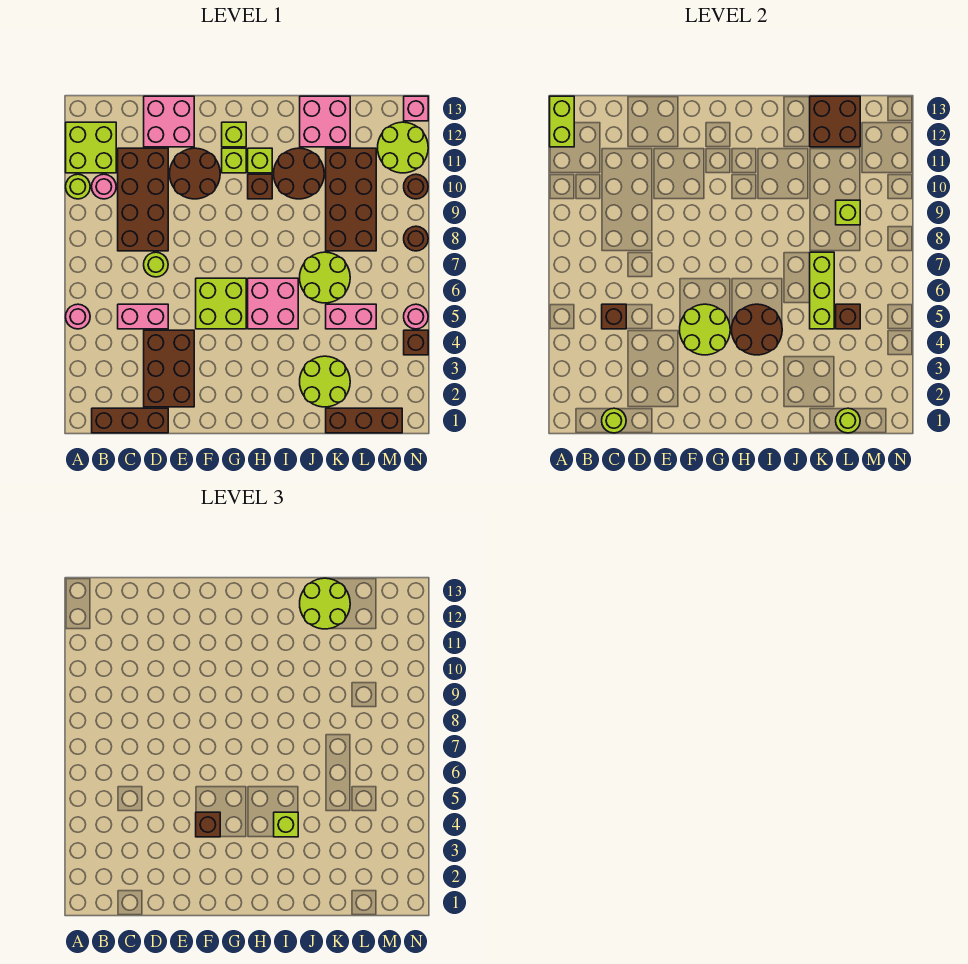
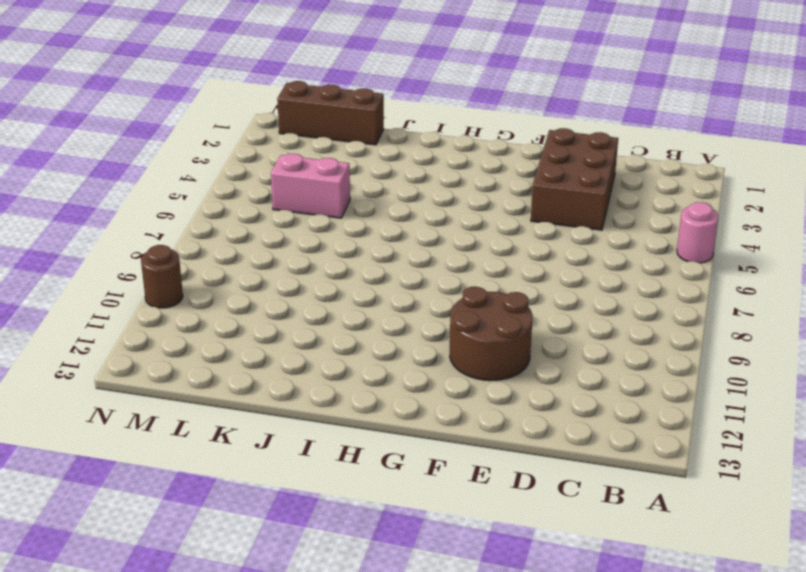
none -> lime 1x1 round brick [66,174,90,199]
none -> lime 2x2 brick [66,122,116,173]
none -> brown 1x3 brick [92,408,168,433]
none -> pink 1x1 round brick [92,174,116,199]

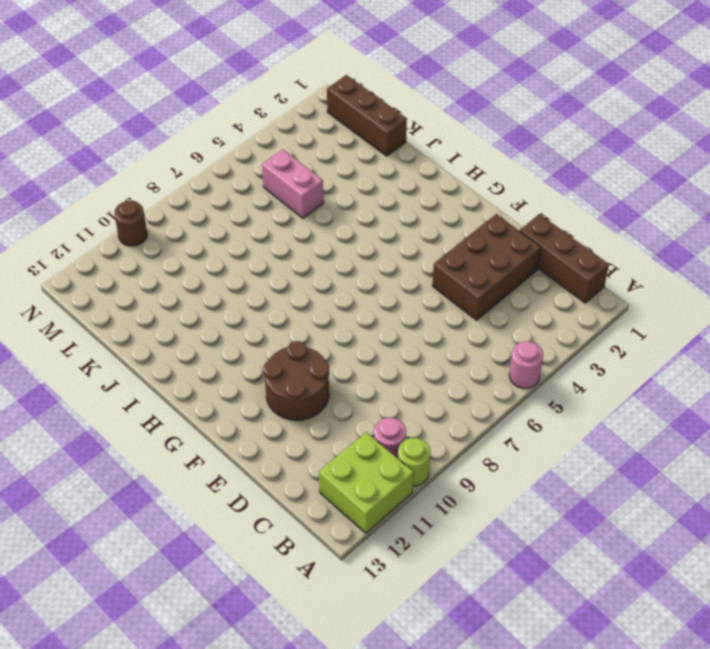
none -> pink 1x2 brick [118,304,168,329]
none -> brown 2x4 brick [118,148,168,251]
none -> lime 1x1 round brick [144,252,168,277]
none -> pink 2x2 brick [144,96,194,147]

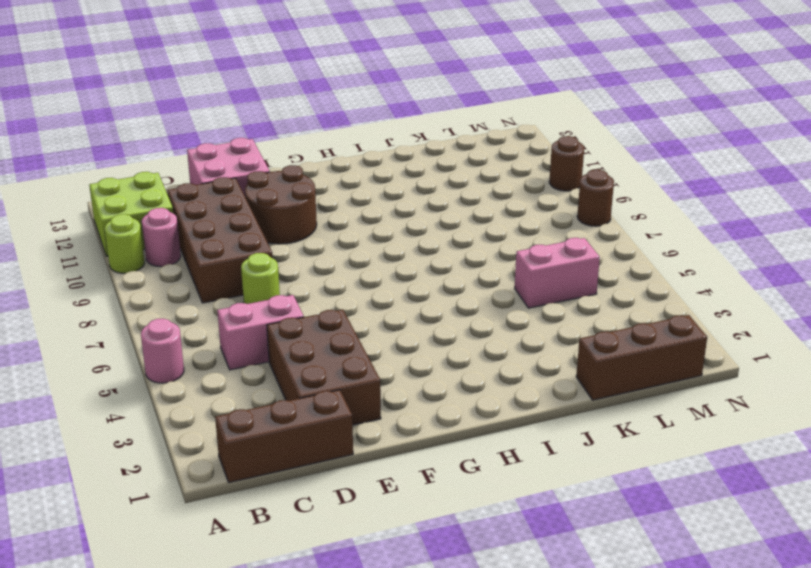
none -> lime 2x2 brick [196,278,246,329]
none -> lime 1x1 brick [222,148,246,173]
none -> lime 1x1 brick [222,122,246,147]
none -> pink 2x2 brick [248,278,298,329]

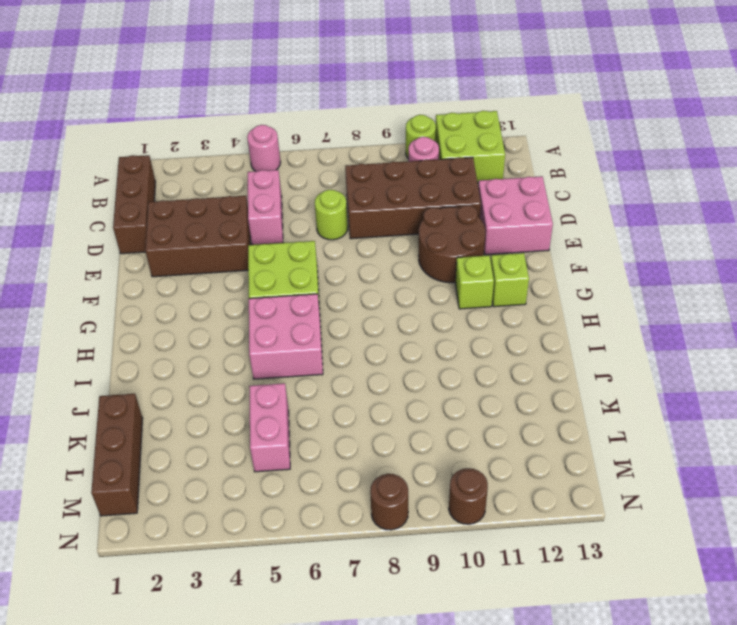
none -> brown 1x1 brick [248,174,272,199]
none -> lime 1x1 brick [248,148,272,173]
none -> brown 2x2 round brick [274,148,324,199]
none -> lime 2x2 round brick [300,356,350,407]

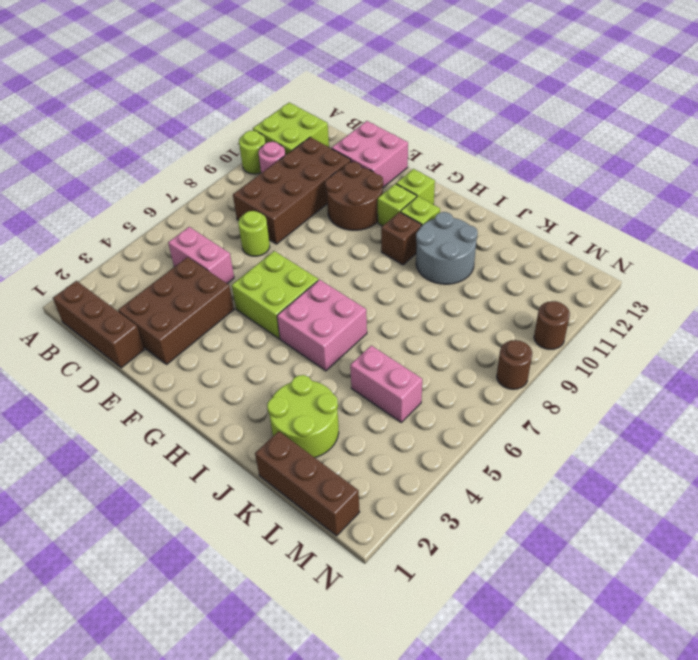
grey 2x2 round brick [416,212,478,284] -> brown 2x2 round brick [274,148,324,199]
none -> pink 1x1 round brick [66,304,90,329]
none -> lime 2x2 round brick [300,252,350,303]
none -> pink 2x2 brick [300,96,350,147]
none -> brown 2x4 brick [326,148,376,251]

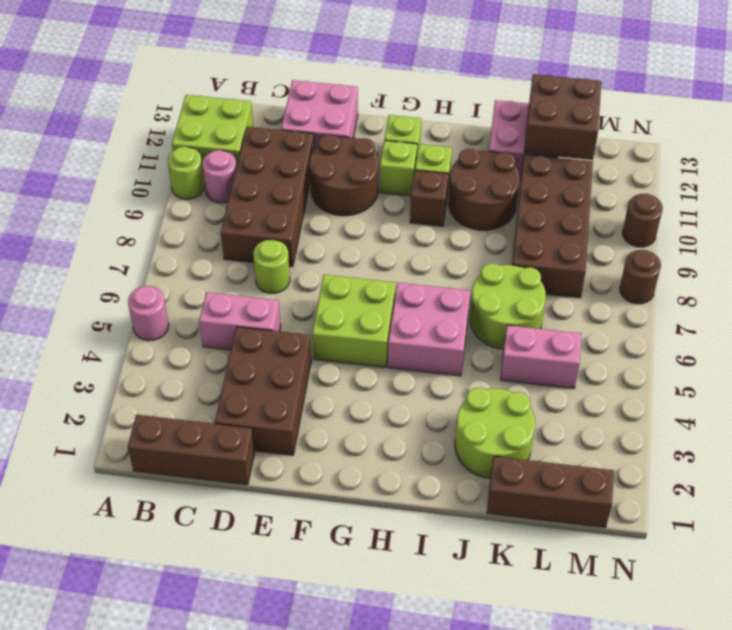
none -> lime 2x2 round brick [378,122,428,173]
none -> brown 1x1 brick [404,330,428,355]
none -> pink 1x1 round brick [404,304,428,329]
none -> pink 1x1 brick [404,96,428,121]

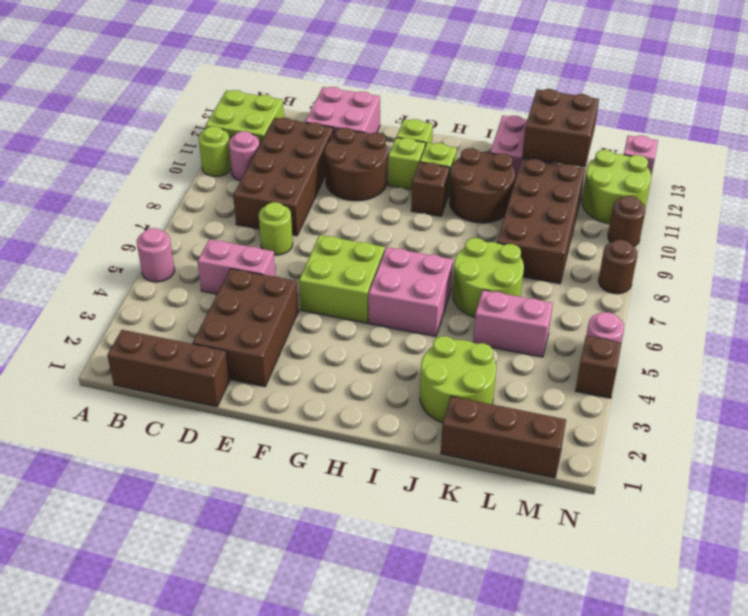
none -> lime 1x2 brick [550,96,574,147]
none -> lime 1x1 round brick [602,408,626,433]
none -> brown 1x1 brick [602,304,626,329]
none -> lime 2x2 round brick [680,304,730,355]

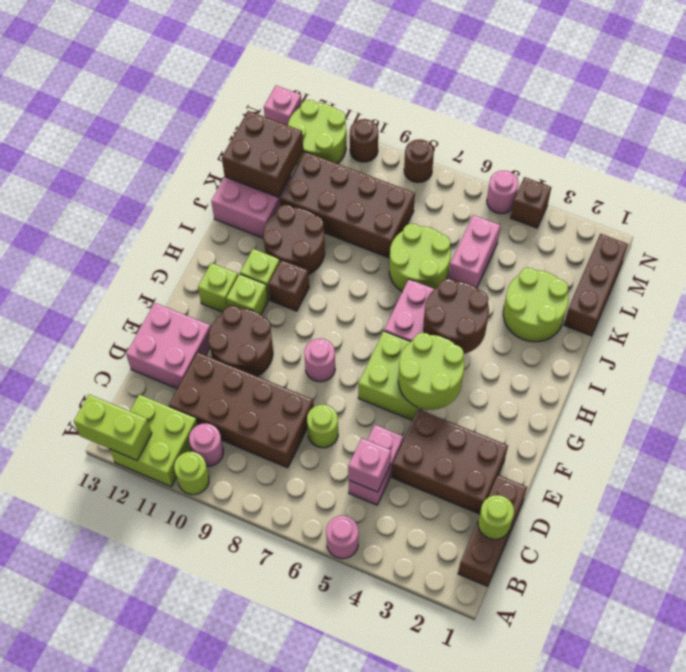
pink 1x1 brick [348,438,391,492] -> brown 1x1 brick [602,304,626,329]
pink 1x1 round brick [304,339,335,382] -> none
none -> lime 1x3 brick [810,252,834,329]
none -> lime 1x1 round brick [836,408,860,433]
none -> brown 1x1 brick [836,304,860,329]
none -> lime 1x1 brick [836,200,860,225]

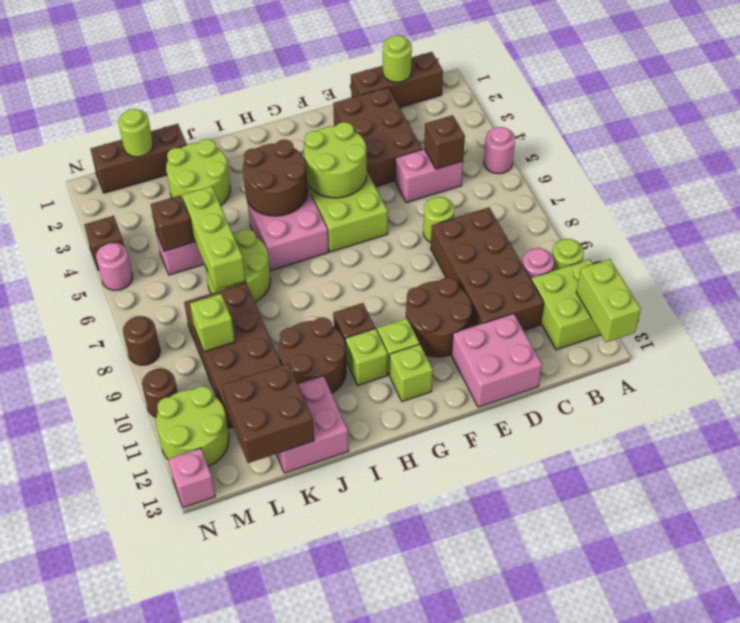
none -> brown 1x1 brick [196,812,220,837]
none -> lime 1x1 brick [274,812,298,837]
none -> lime 2x2 round brick [300,578,350,629]

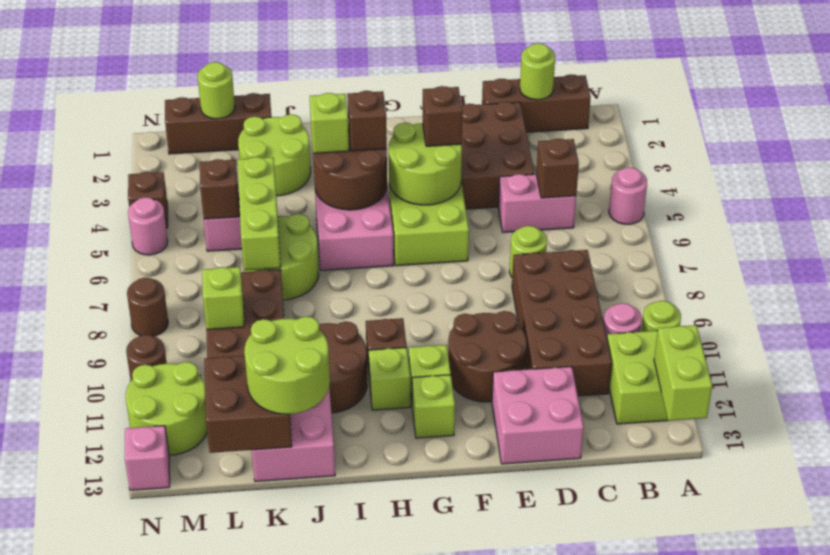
brown 1x1 brick [347,91,387,151] -> none

